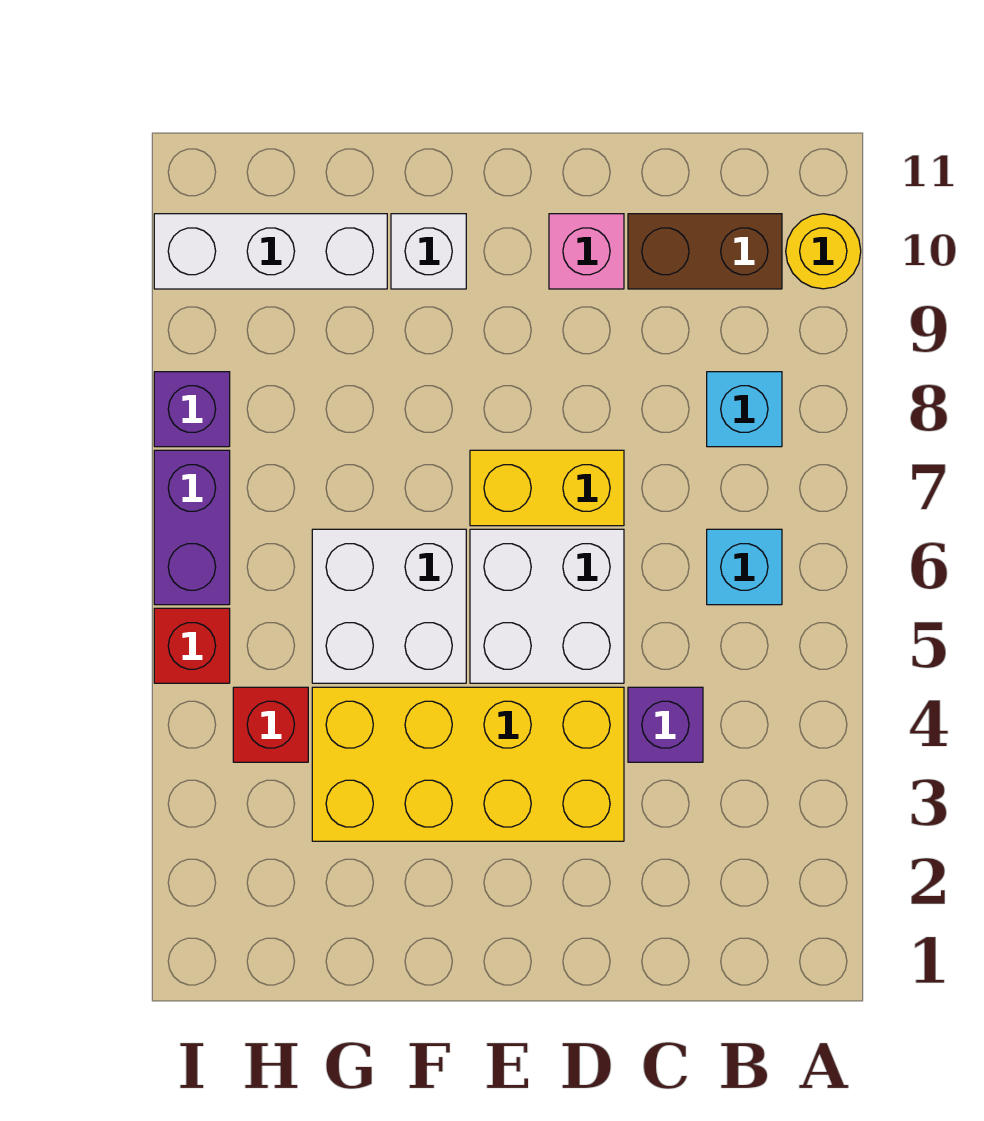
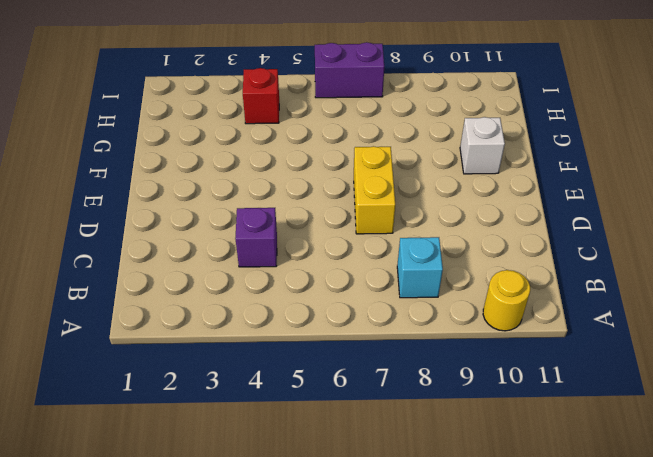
none -> cyan 1x1 brick [707,529,782,605]
none -> brown 1x2 brick [628,214,782,289]
none -> yellow 2x4 brick [312,687,624,841]

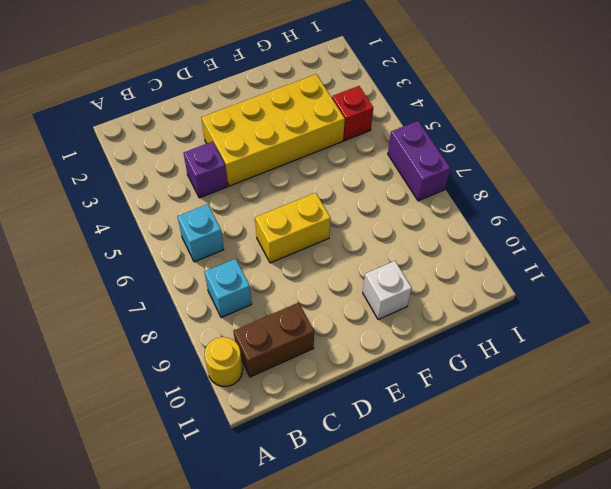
none -> white 2x2 brick [470,529,624,683]
none -> pink 1x1 brick [549,214,624,289]
none -> white 2x2 brick [312,529,466,683]

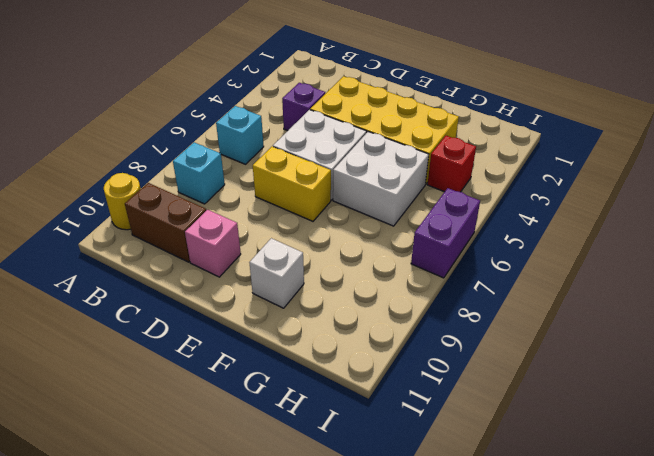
none -> white 1x3 brick [154,214,387,289]
none -> red 1x1 brick [154,608,230,683]
none -> purple 1x1 brick [154,372,230,447]

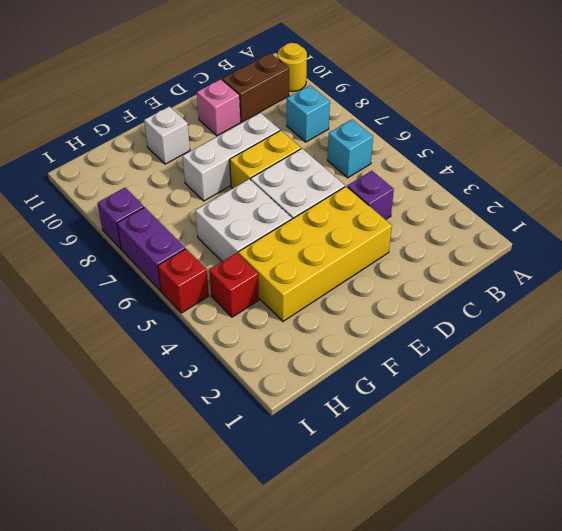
white 1x3 brick [183,113,280,201] -> white 1x3 brick moved to [154,214,387,289]

